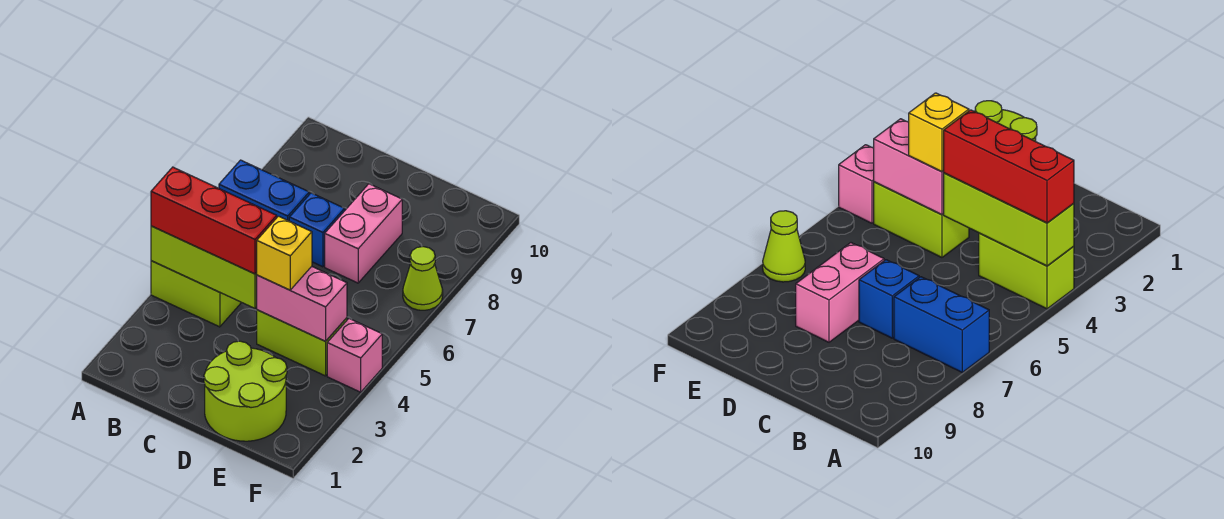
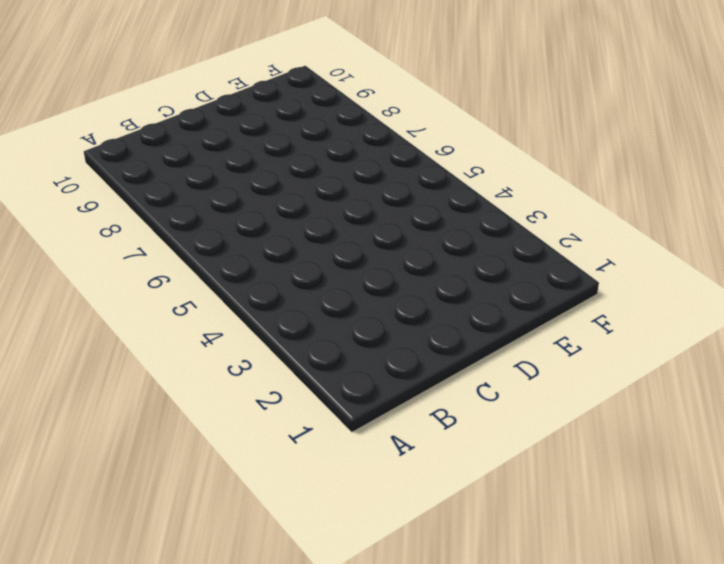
none -> lime 1x2 brick [151,261,241,327]
none -> blue 1x2 brick [219,160,309,221]
none -> blue 1x1 brick [289,193,345,267]

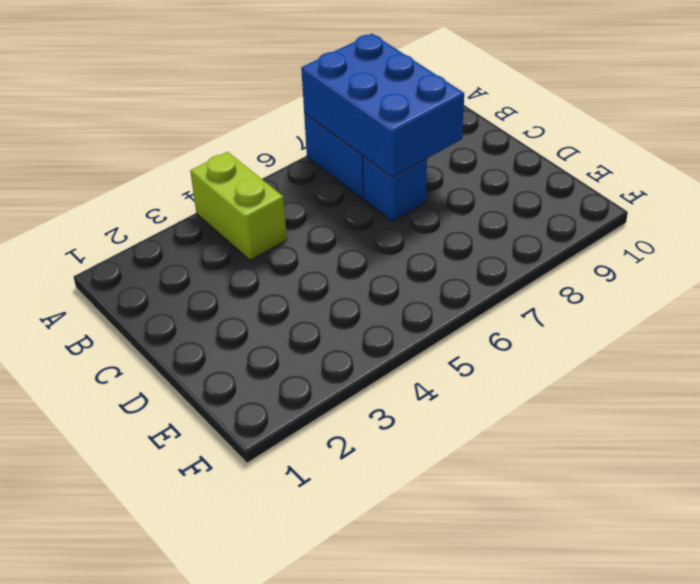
blue 2x3 brick [301,34,464,177] -> none
none -> lime 2x2 round brick [204,341,287,441]
none -> lime 1x2 brick [257,310,347,376]
none -> pink 1x2 brick [325,184,402,283]

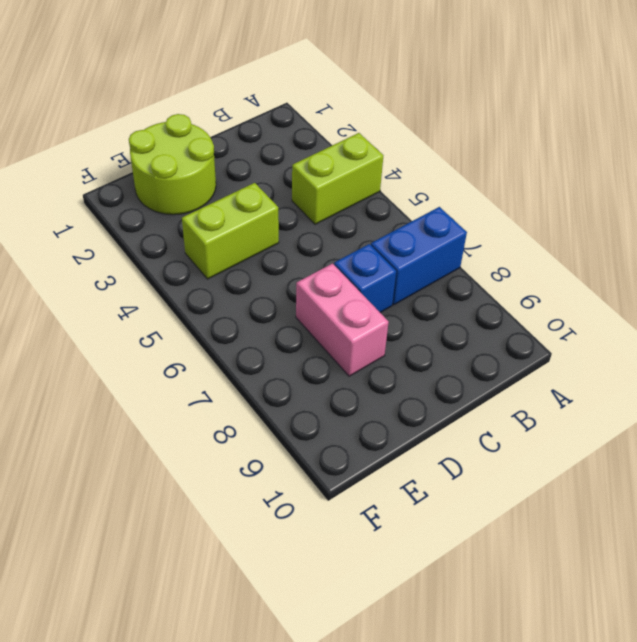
none -> pink 1x1 brick [327,319,382,392]
none -> lime 1x1 cone [403,247,443,310]
none -> lime 1x3 brick [151,226,257,308]

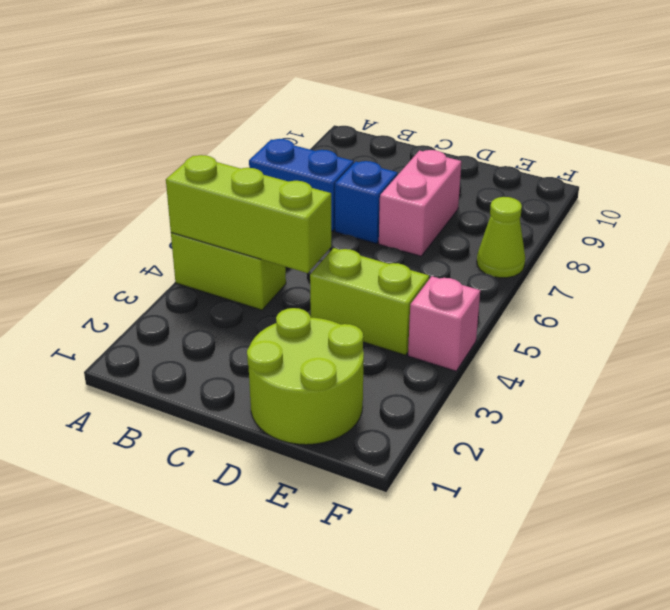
none -> pink 1x2 brick [257,266,347,341]
none -> red 1x3 brick [151,167,277,274]
none -> yellow 1x1 brick [256,216,312,290]

